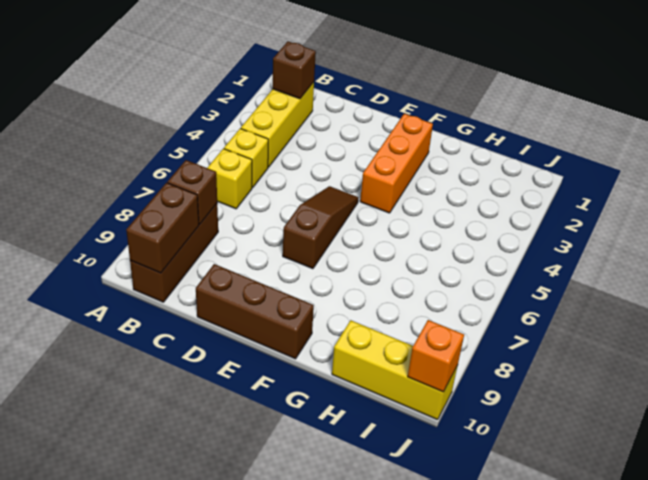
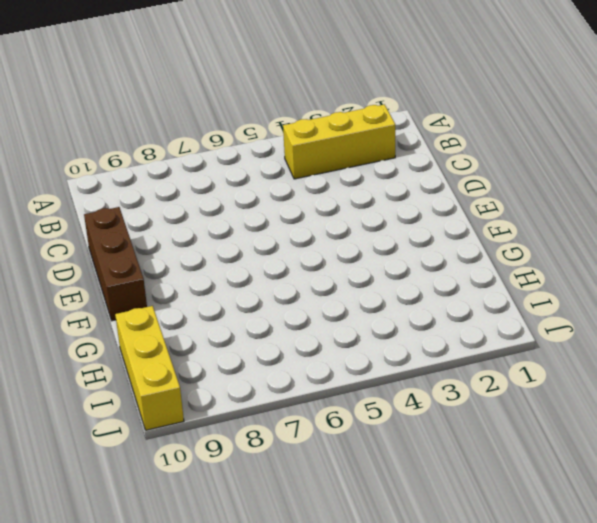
none -> yellow 1x1 brick [224,128,268,188]
none -> yellow 1x1 brick [207,149,252,209]
none -> brown 1x3 brick [130,204,218,302]

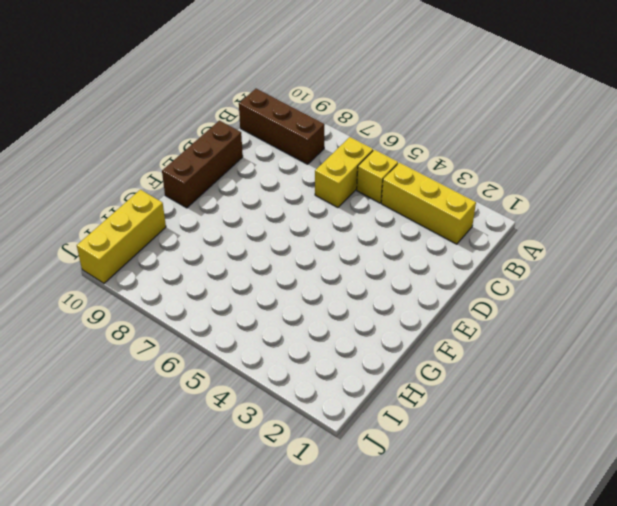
yellow 1x2 brick [315,137,373,208] -> yellow 1x1 brick [207,149,252,209]
none -> brown 1x3 slope [283,186,358,269]
none -> orange 1x3 brick [360,114,433,213]
none -> brown 1x1 brick [273,41,316,99]

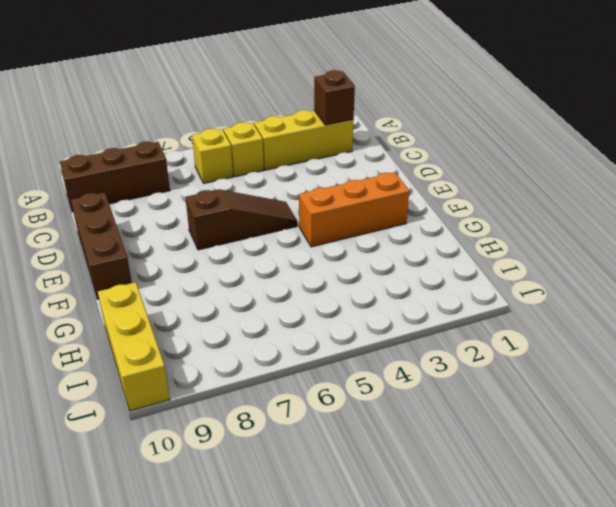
none -> brown 1x1 brick [168,160,217,224]
none -> brown 1x2 brick [126,183,199,273]
none -> orange 1x1 brick [408,320,464,392]

